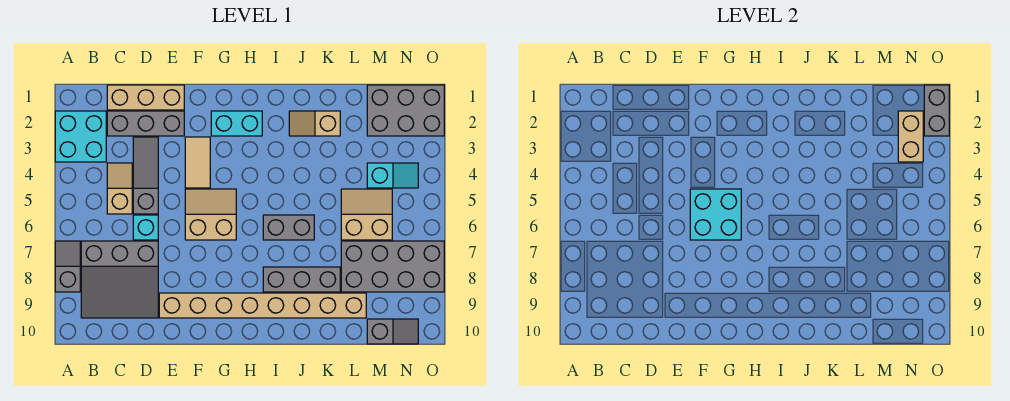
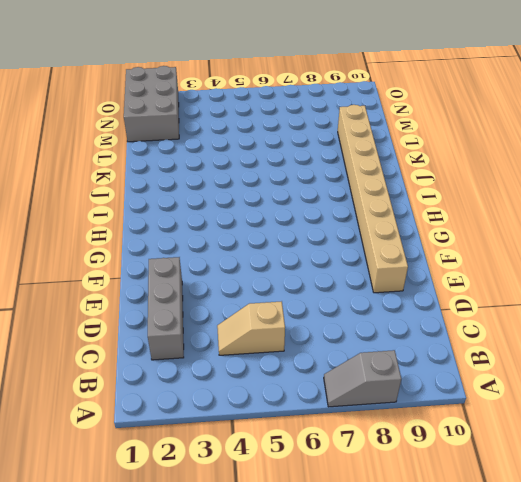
none -> cyan 2x2 brick [55,111,106,162]
none -> grey 3x3 slope [81,241,158,318]
none -> tan 1x3 brick [107,85,184,110]

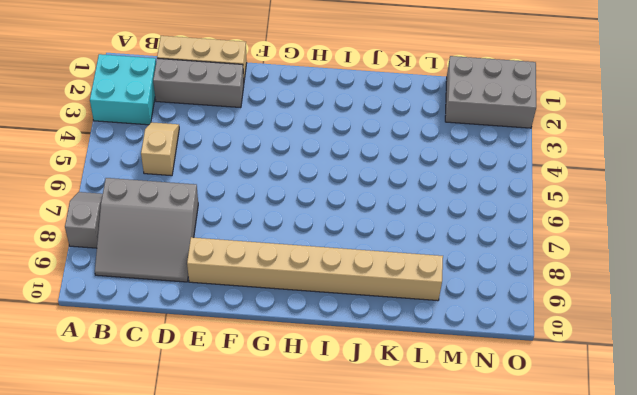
none -> grey 1x3 slope [133,137,158,214]
none -> cyan 1x1 brick [133,215,158,240]
none -> tan 1x2 tile [185,137,210,188]

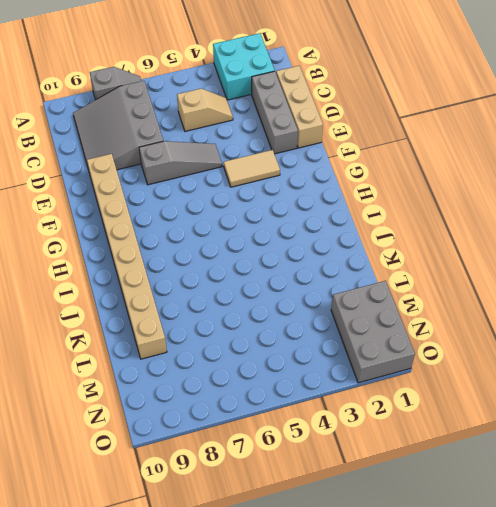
grey 1x3 slope [139,141,222,185] -> grey 1x3 slope moved to [133,137,158,214]
none -> cyan 1x1 brick [133,215,158,240]
none -> tan 2x2 slope [185,189,236,240]
none -> cyan 1x2 brick [211,111,262,136]

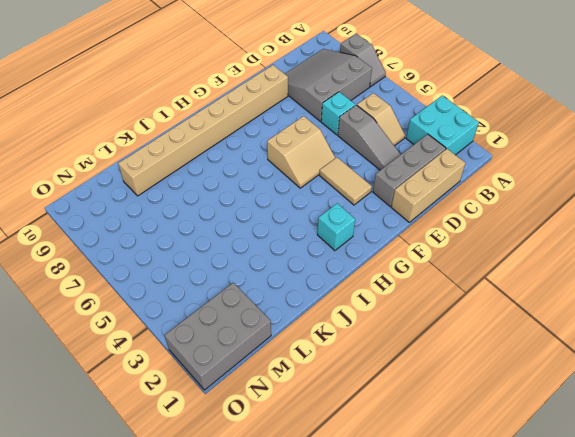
cyan 1x1 brick [317,203,355,251] -> cyan 1x2 brick [211,111,262,136]
none -> grey 1x2 brick [263,215,314,240]
none -> grey 1x3 brick [263,267,340,292]
none -> tan 1x2 slope [289,111,340,136]

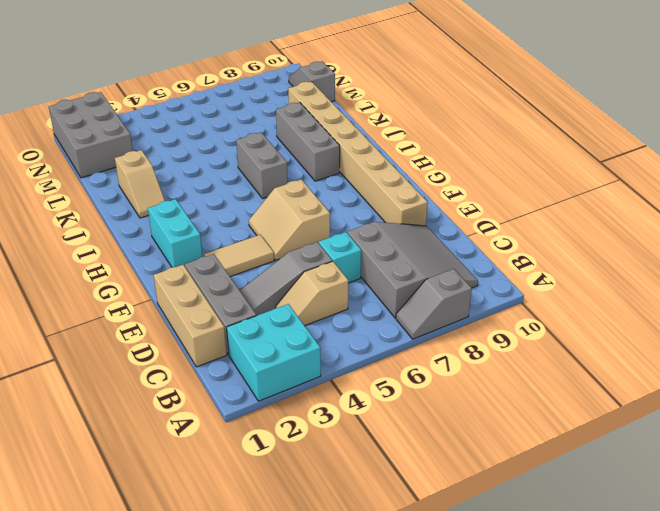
none -> tan 2x2 slope [341,189,392,240]
none -> grey 2x4 brick [341,241,444,292]
none -> cyan 1x2 slope [367,163,418,188]

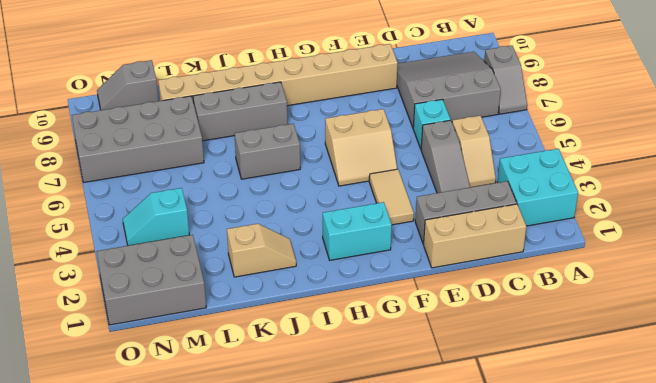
none -> tan 2x2 slope [341,189,392,240]
none -> cyan 2x2 brick [690,189,741,240]
none -> tan 1x2 brick [898,111,923,162]

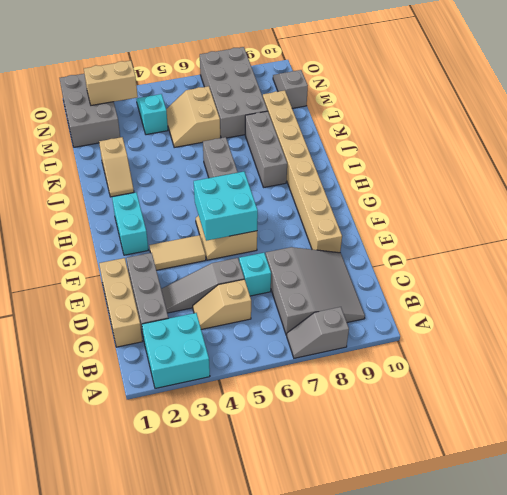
none -> grey 1x2 brick [924,85,949,136]

